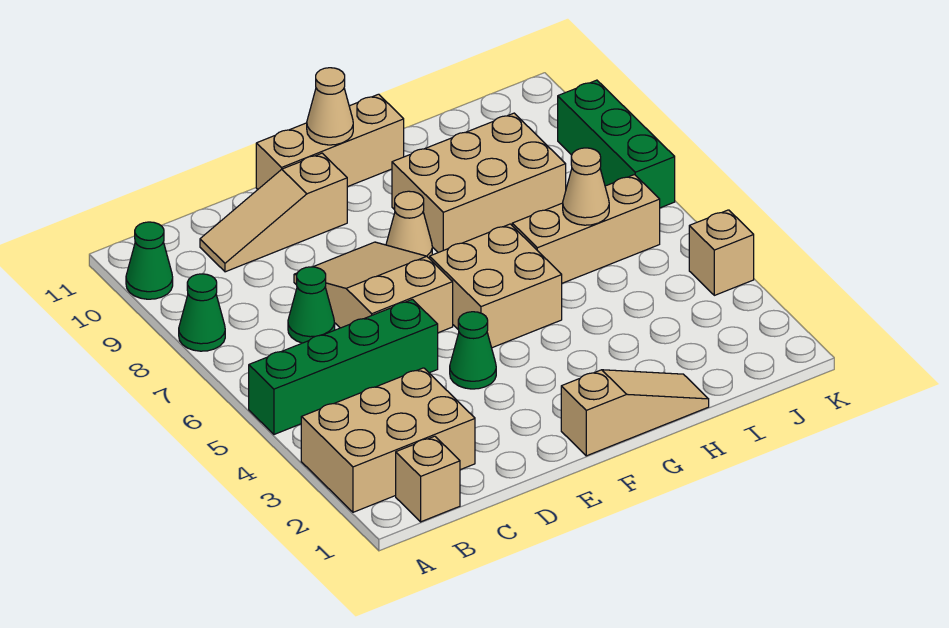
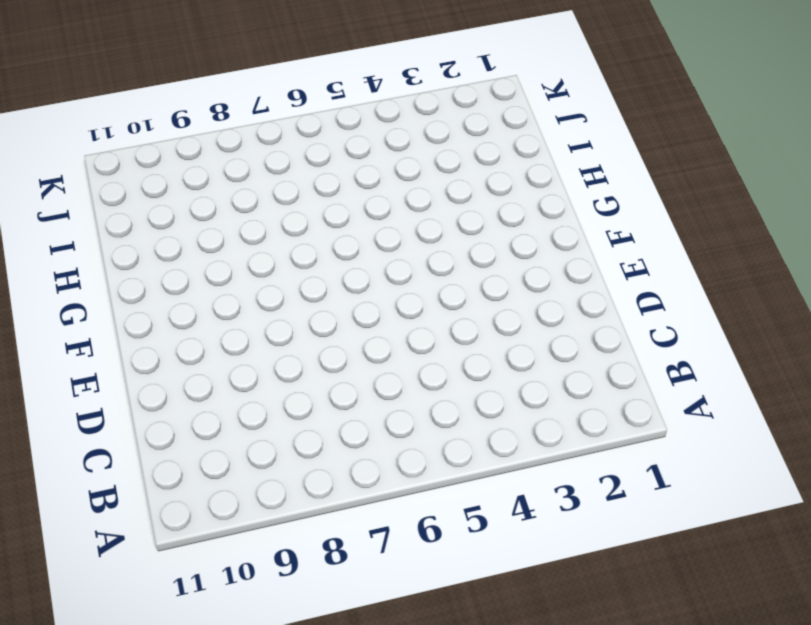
none -> tan 2x3 brick [301,368,475,512]
none -> green 1x4 brick [249,299,438,434]
none -> green 1x1 cone [179,274,225,351]

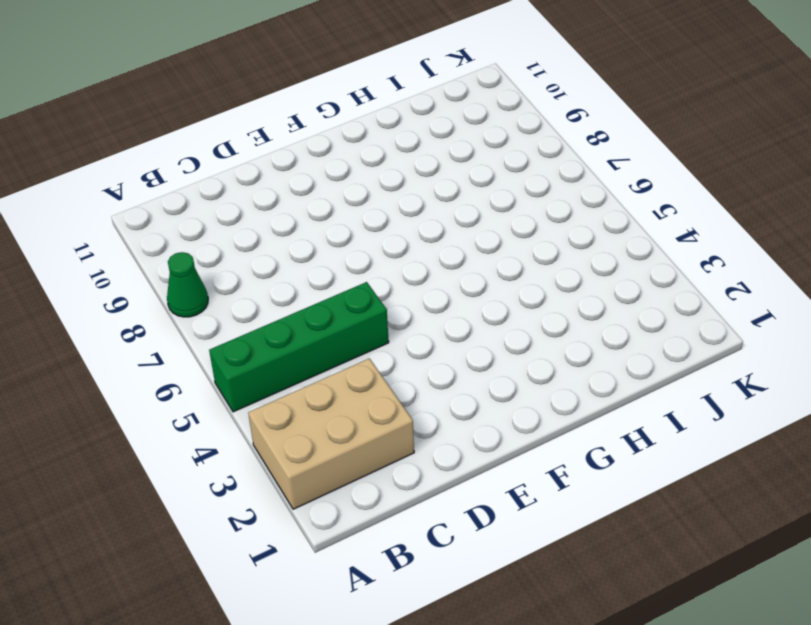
none -> green 1x1 cone [126,222,173,299]
none -> tan 1x1 brick [396,436,460,522]
none -> green 1x1 cone [288,267,335,343]

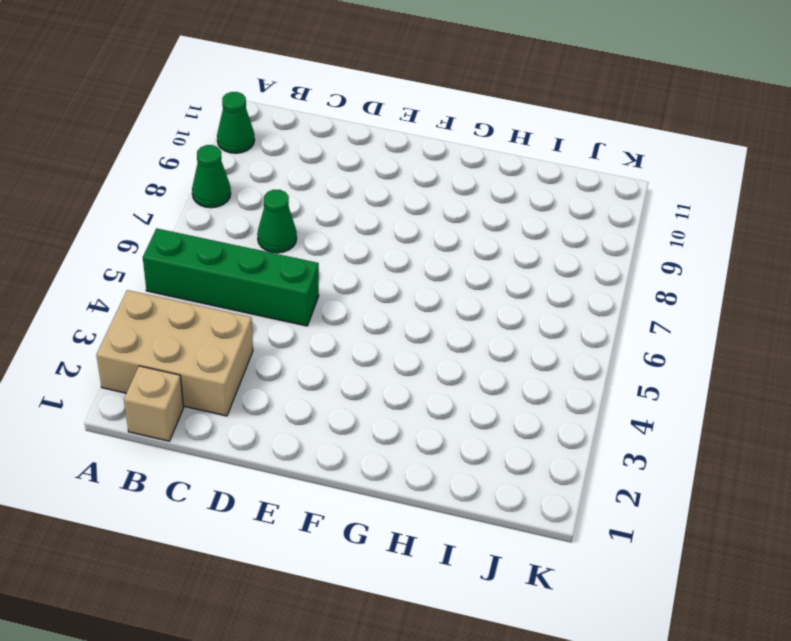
none -> tan 1x3 slope [200,153,347,272]
none -> tan 2x3 slope [294,242,453,333]
none -> green 1x1 cone [450,312,496,389]

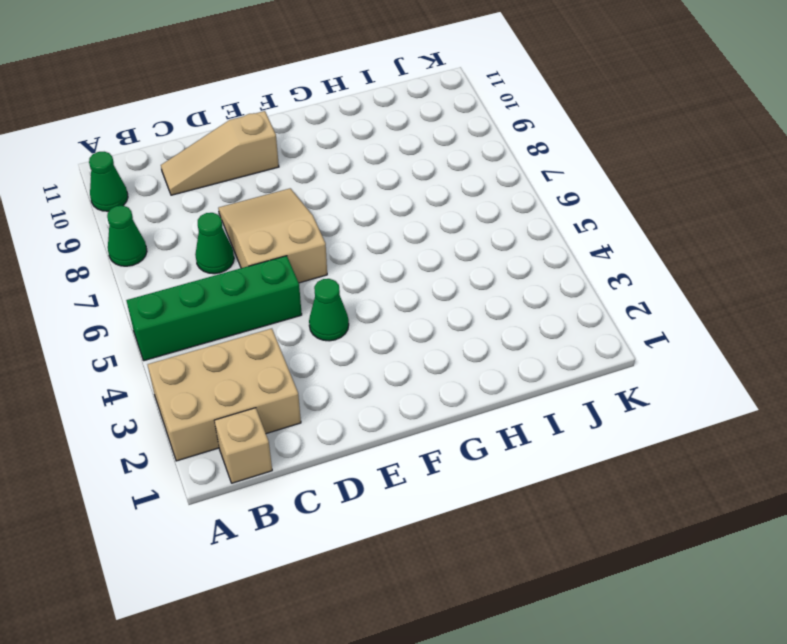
none -> tan 1x3 brick [256,94,404,189]
none -> tan 1x3 slope [561,370,709,456]
none -> tan 2x2 brick [430,224,562,348]

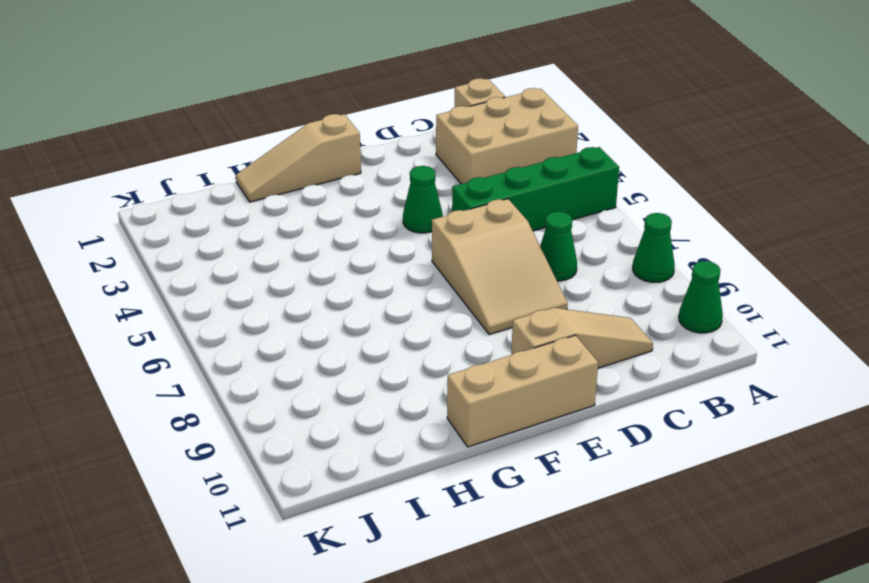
none -> tan 2x2 brick [430,224,562,348]
none -> tan 1x1 cone [386,191,432,259]
none -> tan 2x3 brick [392,113,566,253]

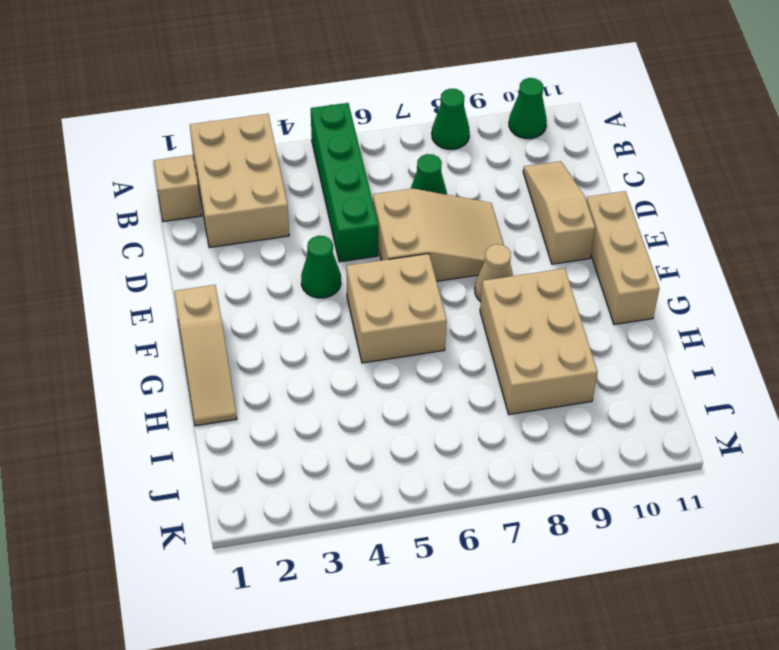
none -> tan 1x3 brick [512,175,660,283]
none -> tan 1x1 brick [689,210,754,295]
none -> green 1x3 brick [558,80,675,208]

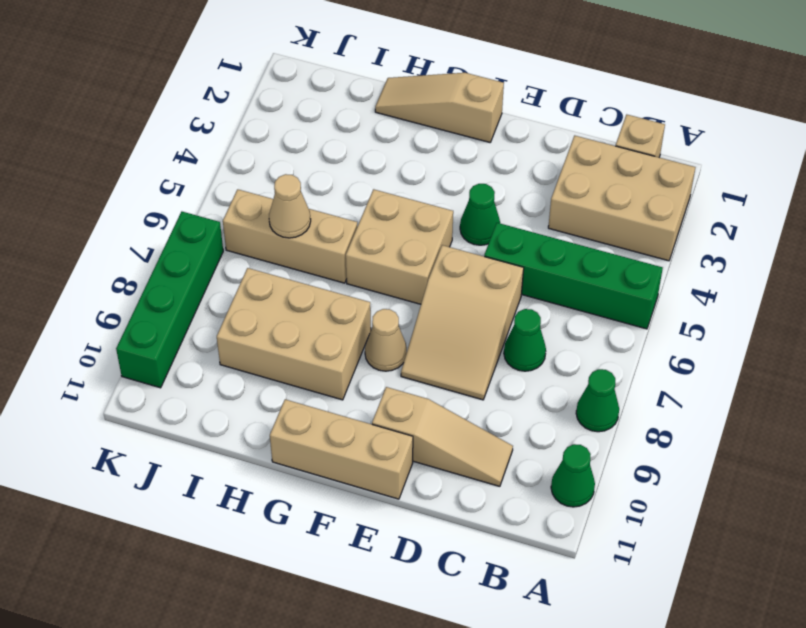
green 1x4 brick [116,212,223,388] -> green 1x3 brick [558,80,675,208]
none -> tan 1x1 brick [689,210,754,295]
none -> tan 1x1 cone [307,68,353,145]

